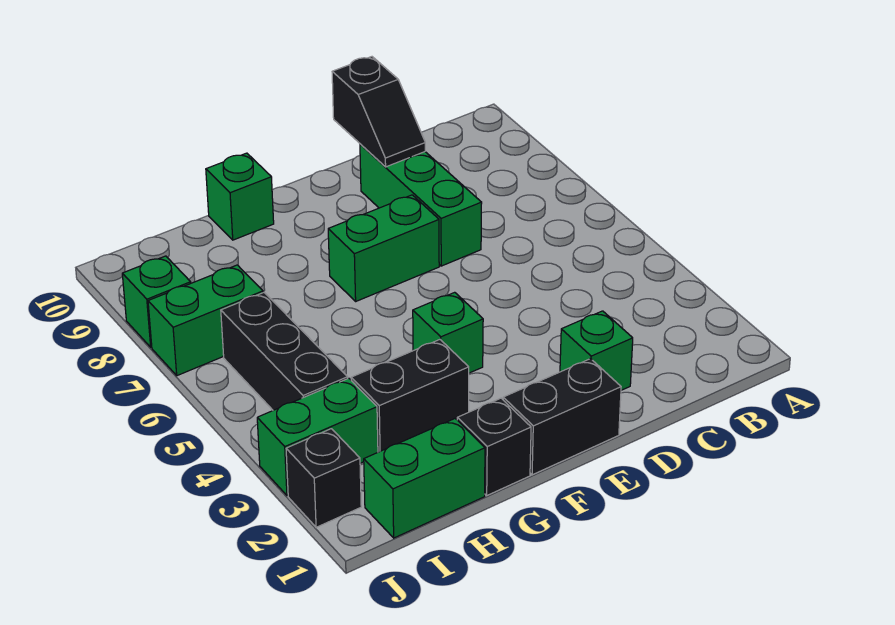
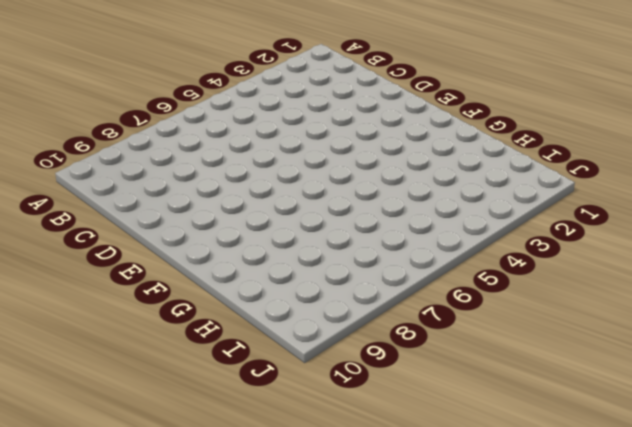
none -> green 1x1 brick [560,311,633,390]
none -> green 1x3 brick [360,144,482,266]
none -> black 1x2 brick [503,359,621,475]

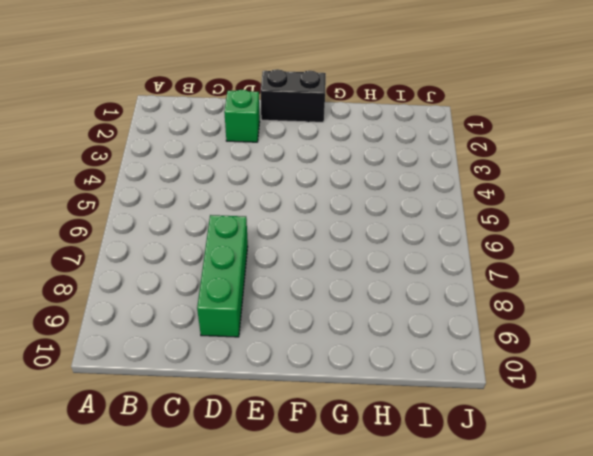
none -> green 1x2 brick [328,195,439,301]
none -> green 1x1 brick [413,292,483,373]
none -> black 1x1 brick [457,398,531,495]

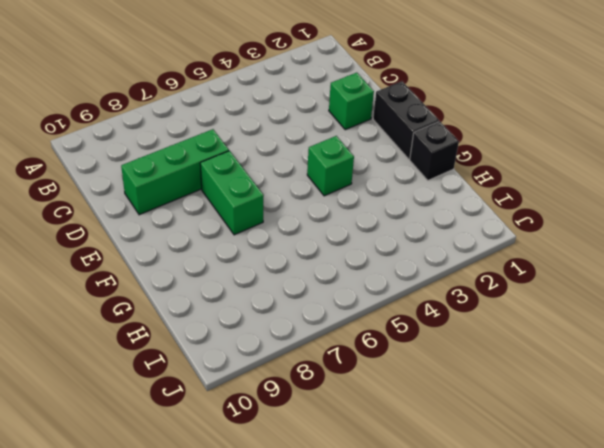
none -> black 1x2 brick [351,340,469,452]
none -> green 1x1 brick [206,153,274,240]
none -> green 1x2 brick [364,419,485,538]

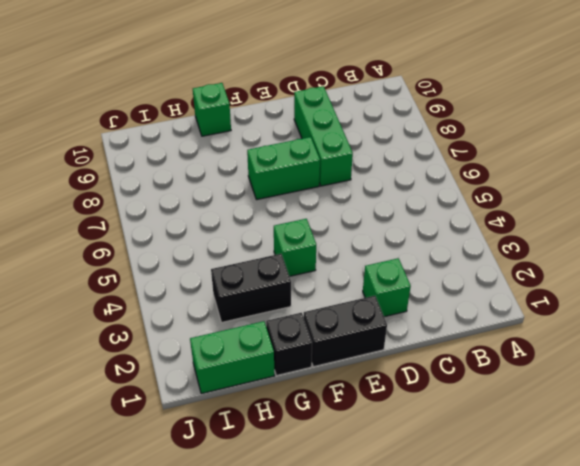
none -> green 1x2 brick [257,378,378,496]
none -> black 1x3 brick [221,292,348,410]
none -> green 1x2 brick [148,265,263,376]

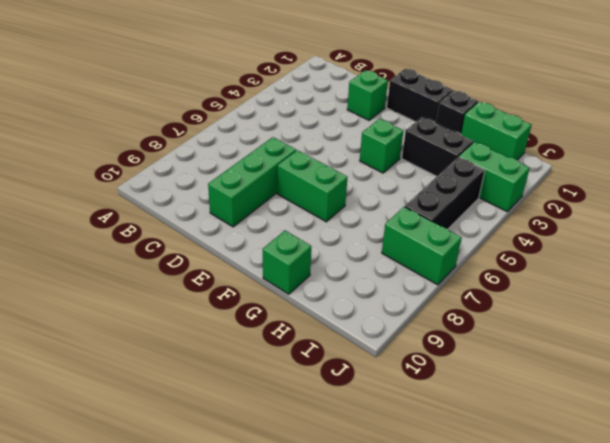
none -> black 1x1 brick [286,429,361,527]
none -> green 1x1 brick [122,256,191,347]
none -> black 1x2 slope [332,57,425,167]

